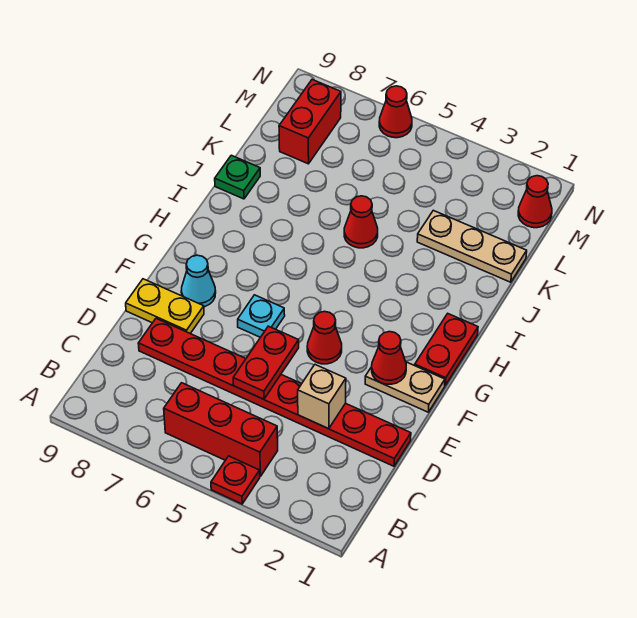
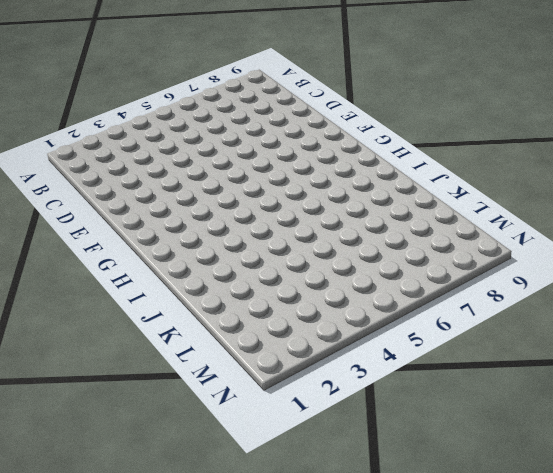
none -> red 1x1 plate [211,456,260,504]
none -> red 1x3 brick [164,383,278,476]
none -> red 1x8 plate [138,318,411,466]

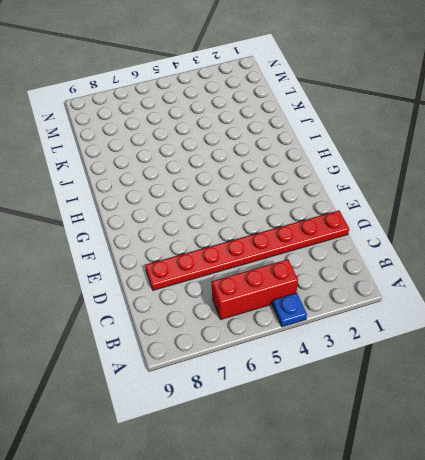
blue 1x1 plate [272,293,307,327] -> red 1x1 plate [211,456,260,504]
none -> yellow 1x2 plate [126,279,204,334]
none -> tan 1x2 plate [365,362,445,412]
none -> red 1x1 cone [307,311,342,364]

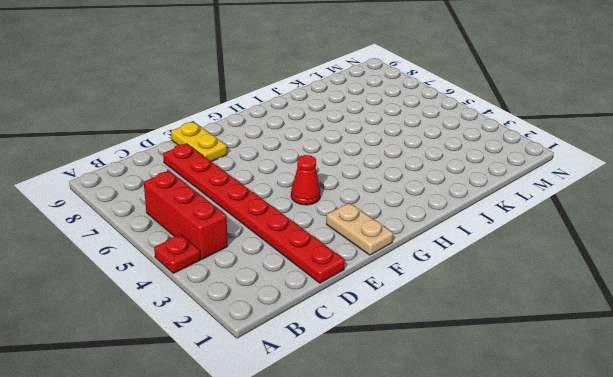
none -> cyan 1x1 plate [238,295,285,337]
none -> cyan 1x1 cone [181,255,216,307]
none -> red 1x2 plate [415,314,478,385]

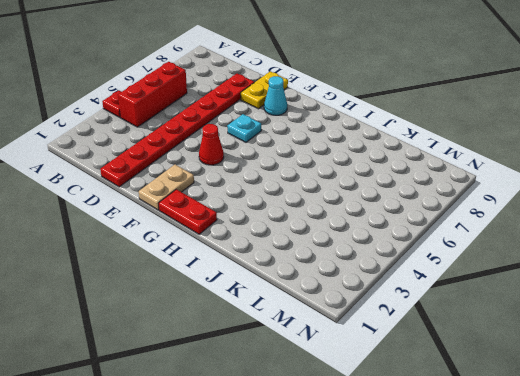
none -> red 1x1 cone [344,196,378,248]
none -> green 1x1 plate [215,155,260,199]
none -> tan 1x3 plate [417,210,527,282]

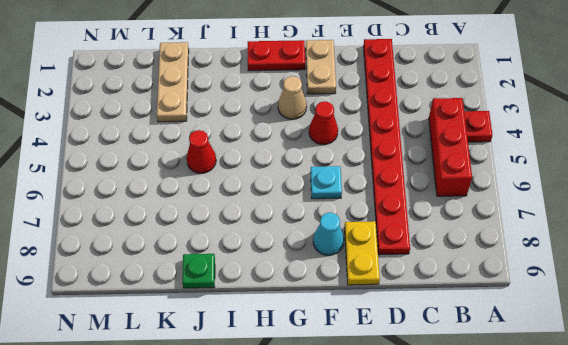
tan 1x1 cone [278,76,307,119] -> none
none -> red 1x2 brick [279,80,341,164]
none -> red 1x1 cone [518,176,552,228]
none -> red 1x1 cone [379,86,412,138]

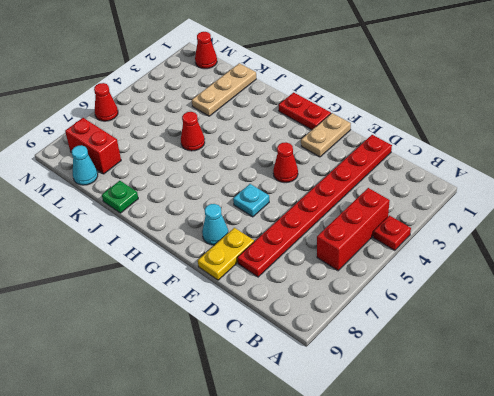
cyan 1x1 cone [72,145,98,185] -> none
none -> tan 1x1 brick [298,365,346,429]
none -> red 1x2 plate [233,326,299,399]
none -> red 1x1 cone [372,332,406,384]

